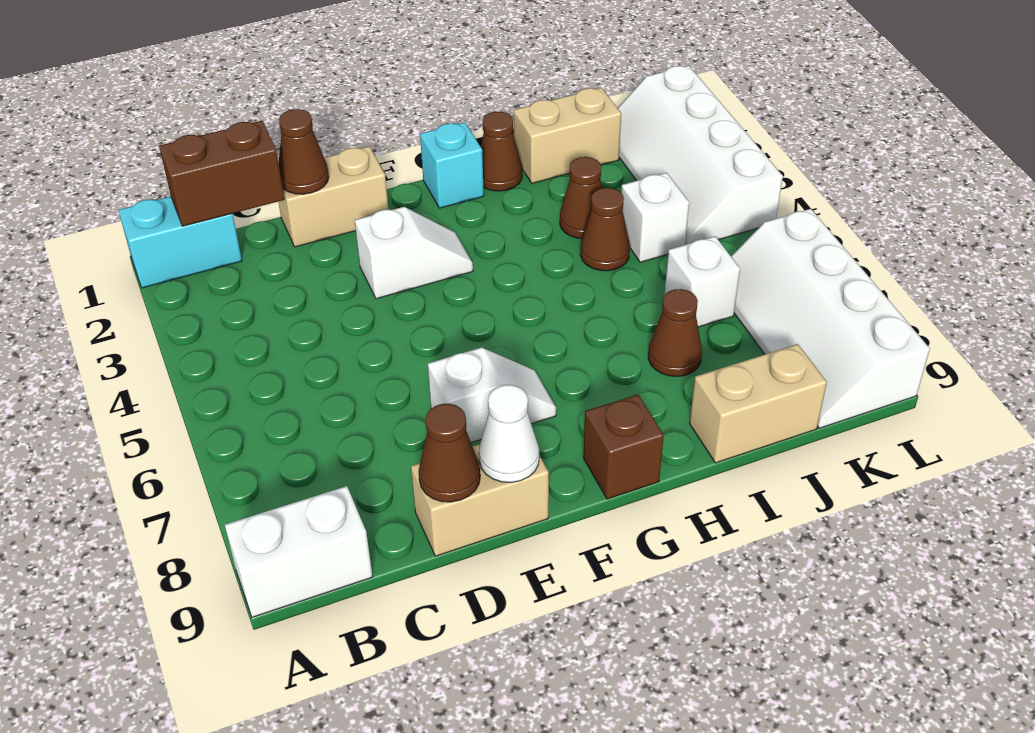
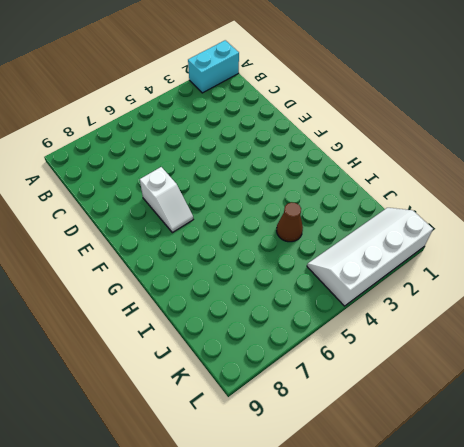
cyan 1x2 brick [188,40,239,93] -> cyan 1x2 brick turned to [118,197,242,288]
none -> white 1x2 brick [225,486,373,617]
none -> tan 1x2 brick [279,146,388,247]
none -> tan 1x2 brick [411,444,549,556]

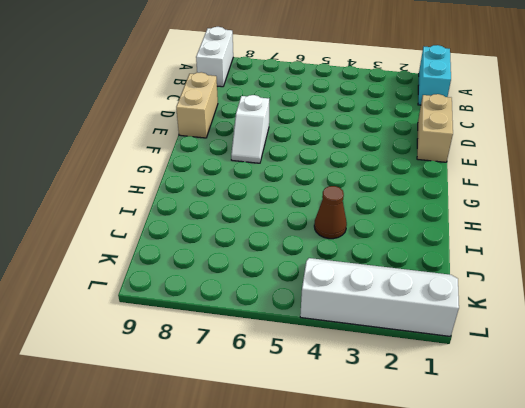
none -> white 1x2 slope [355,207,473,299]
none -> cyan 1x1 brick [420,122,484,208]
none -> brown 1x1 brick [583,394,664,499]

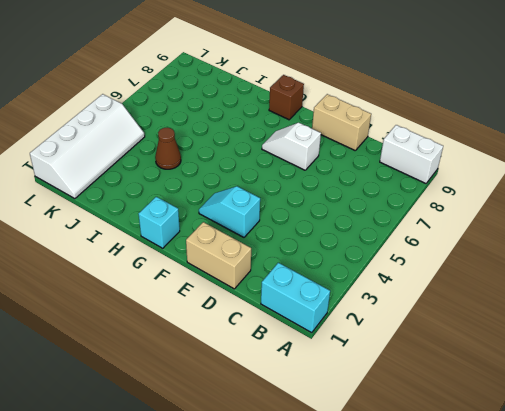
cyan 1x2 slope [199,186,260,237] -> white 1x2 slope [355,207,473,299]
none -> brown 1x1 cone [481,112,522,191]
none -> tan 1x2 brick [513,88,621,183]
none -> brown 1x1 cone [560,157,602,239]

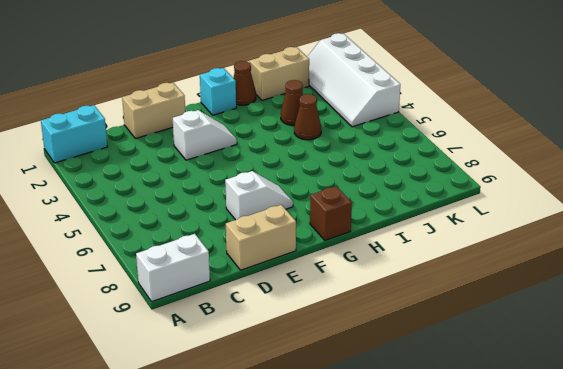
none -> brown 1x1 cone [648,289,702,376]
none -> tan 1x2 brick [690,344,827,463]
none -> white 1x1 brick [621,173,689,262]

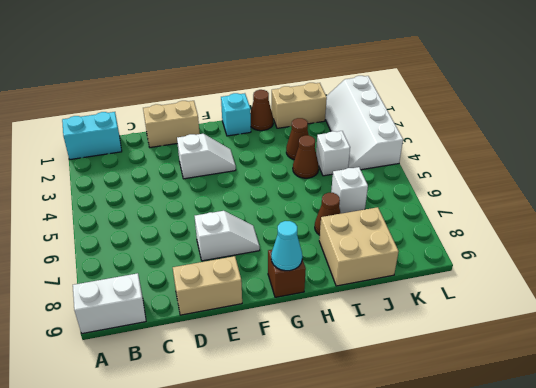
cyan 1x1 cone [271,221,302,271] -> none
tan 2x2 brick [319,207,399,286] -> tan 1x2 brick [690,344,827,463]
none -> white 2x4 slope [731,209,930,428]
none -> brown 1x2 brick [159,121,284,226]
none -> brown 1x1 cone [278,109,329,194]

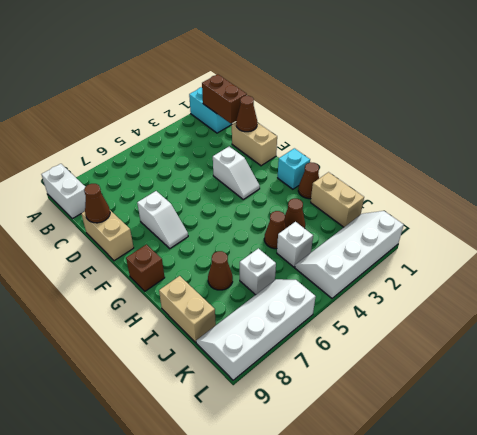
none -> white 1x1 cone [479,385,539,483]

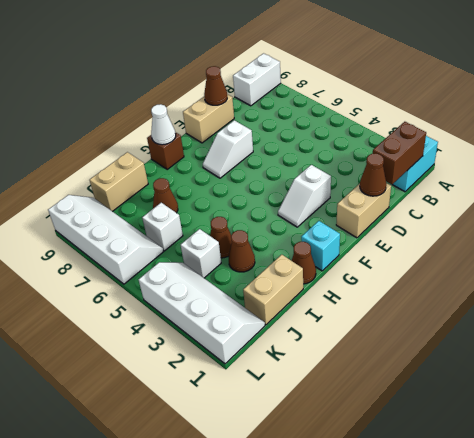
white 1x1 cone [151,104,176,145] -> white 1x1 cone moved to [479,385,539,483]

